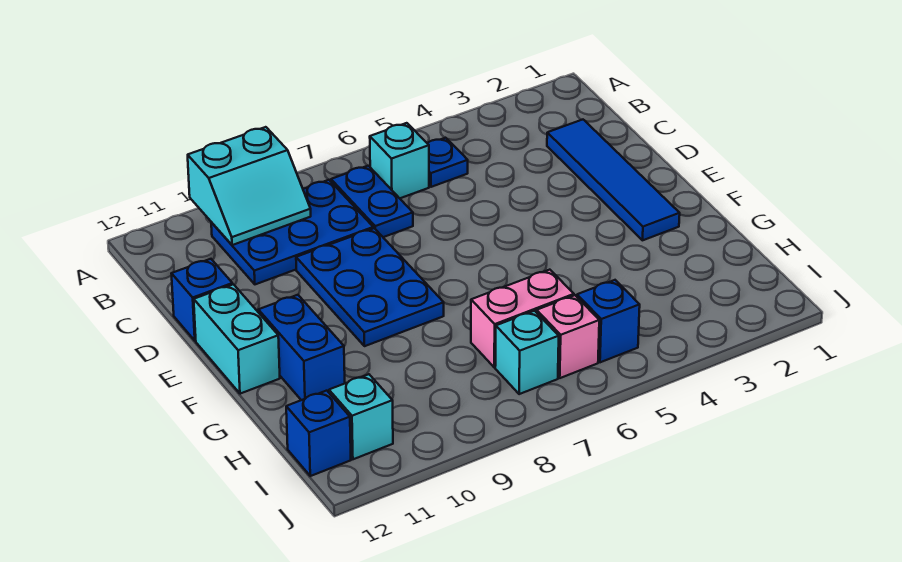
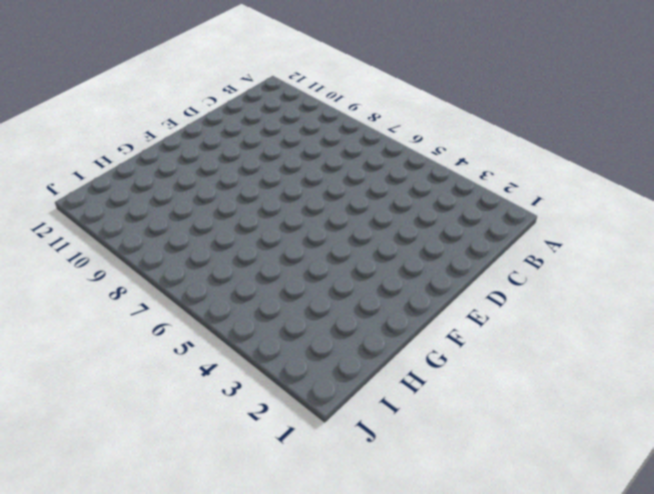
none -> blue 1x1 plate [427,138,468,187]
none -> cyan 1x1 brick [370,123,429,198]
none -> blue 1x2 plate [331,166,413,237]

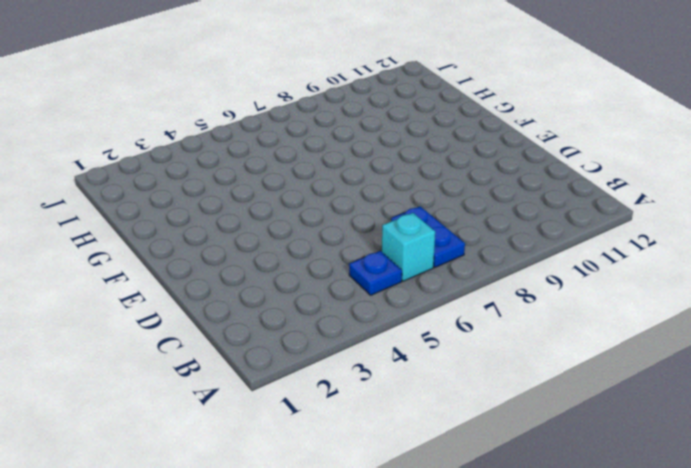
none -> blue 2x3 plate [211,180,373,284]
none -> blue 1x4 tile [547,120,680,240]
none -> blue 2x3 plate [296,228,444,346]

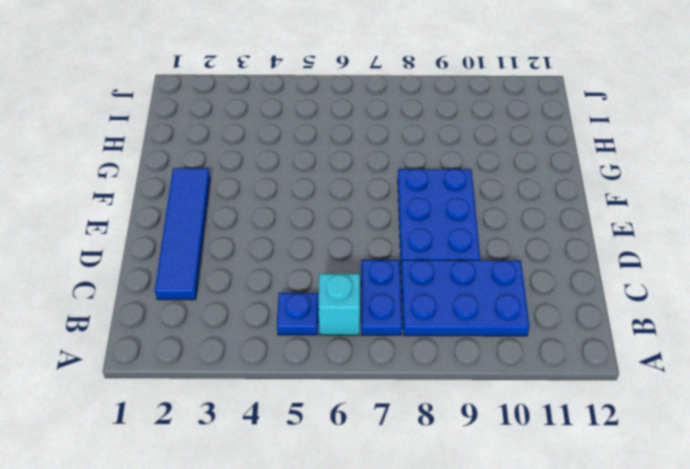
none -> blue 1x1 brick [171,259,233,341]
none -> cyan 1x2 brick [194,284,280,394]
none -> blue 1x2 brick [258,295,345,400]

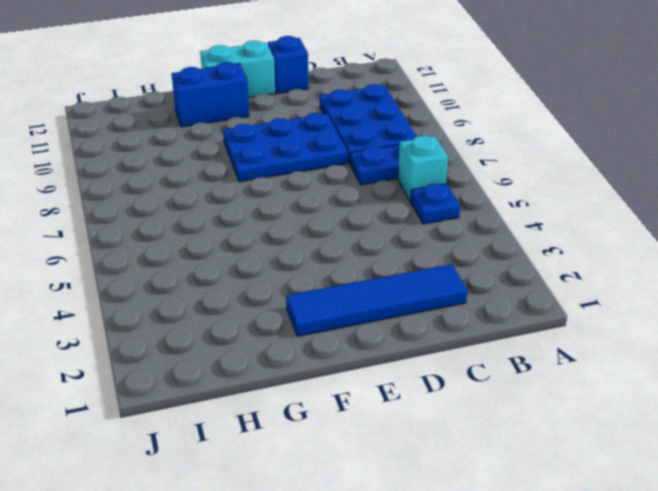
none -> pink 1x2 brick [471,270,574,367]
none -> blue 1x1 brick [577,280,640,362]
none -> pink 1x1 brick [537,295,599,378]

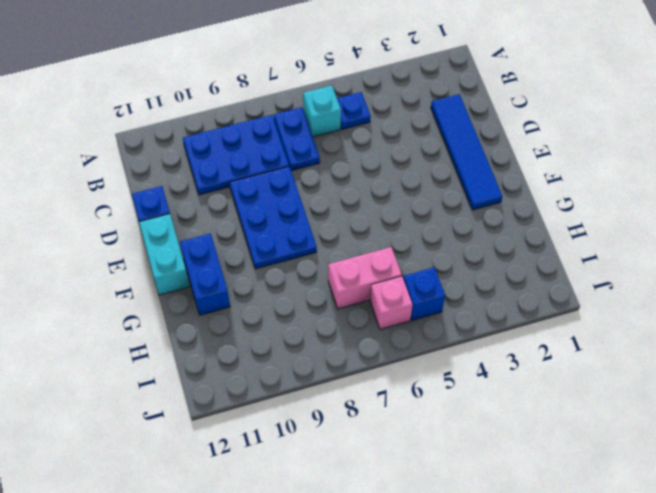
none -> cyan 1x1 brick [495,311,559,394]
none -> cyan 1x1 brick [329,374,393,459]
none -> blue 1x1 brick [286,391,351,476]

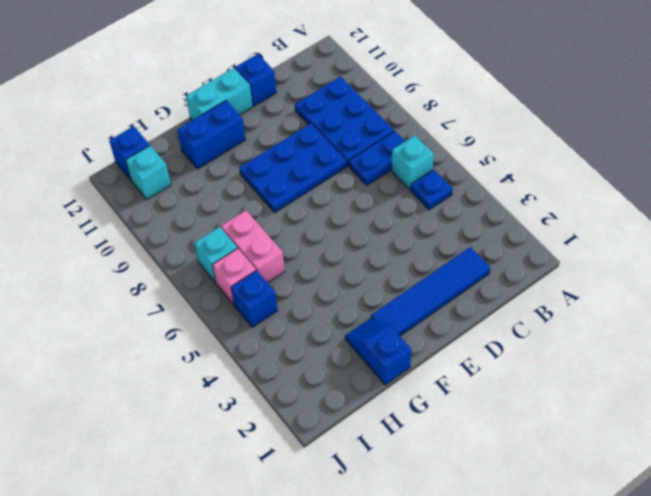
blue 1x2 slope [345,319,411,385] -> none
none -> cyan 2x2 slope [188,127,311,245]

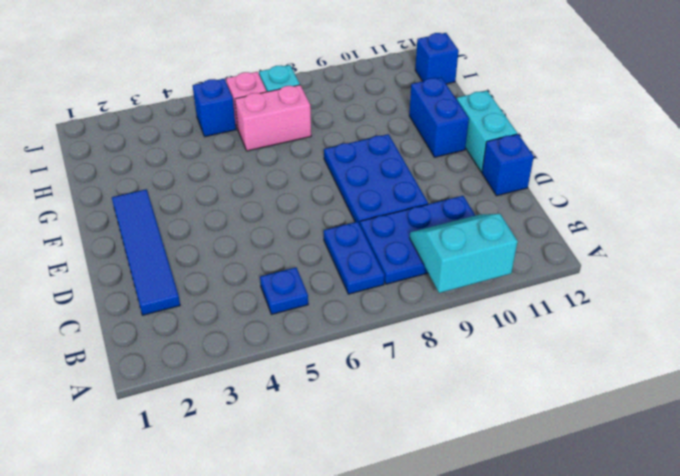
none -> cyan 1x1 brick [370,123,429,198]
none -> cyan 1x1 brick [329,374,393,459]

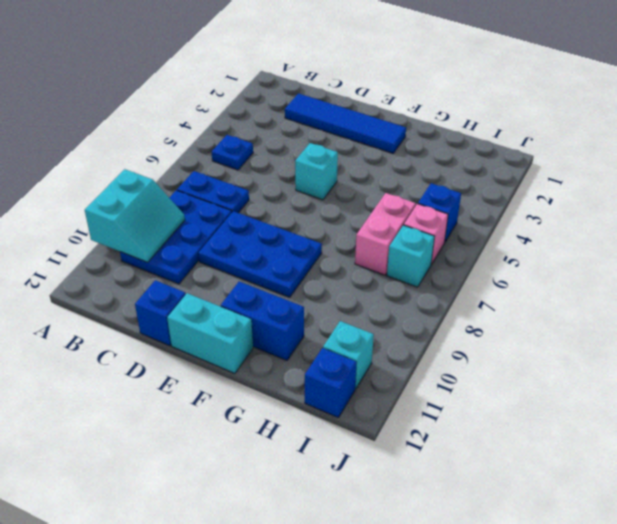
cyan 1x1 brick [295,143,338,200] -> cyan 1x1 brick moved to [370,123,429,198]

